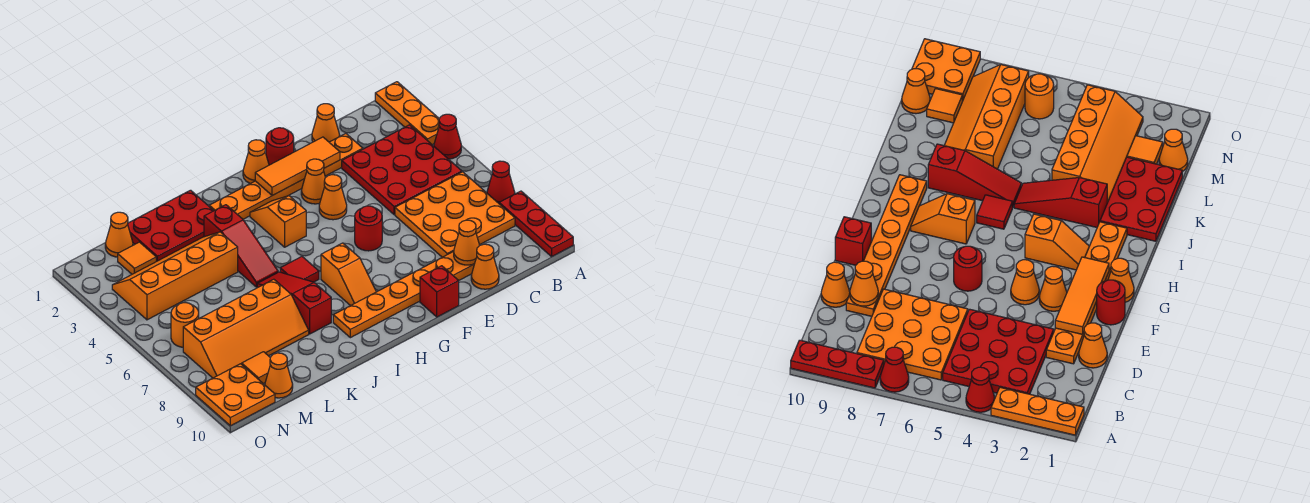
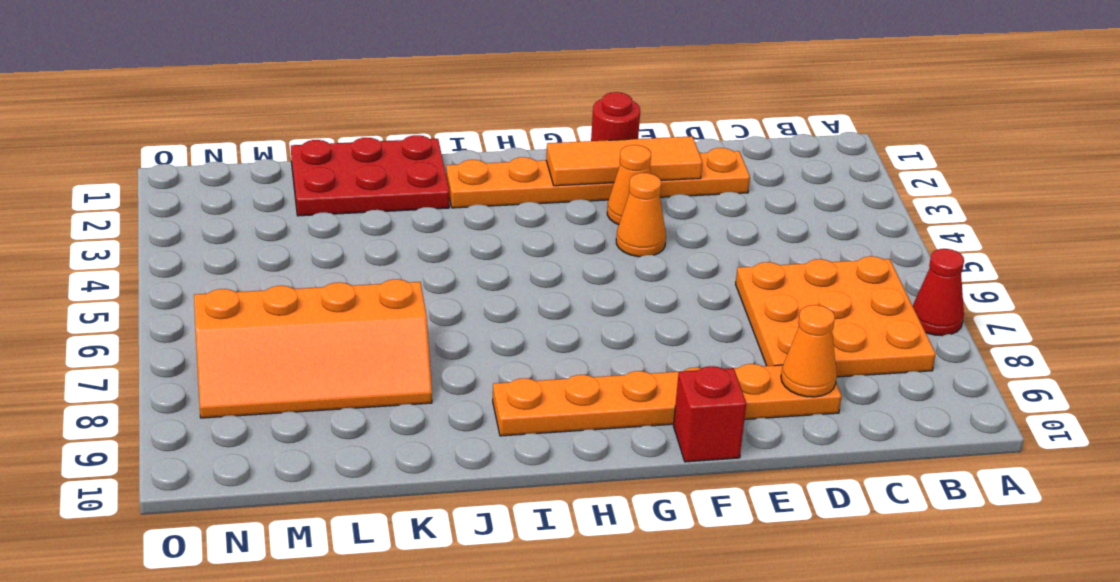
none -> orange 1x3 plate [375,82,439,145]
none -> red 1x1 cone [434,114,461,159]
none -> red 1x3 plate [499,191,573,257]
none -> red 3x3 plate [342,125,462,215]

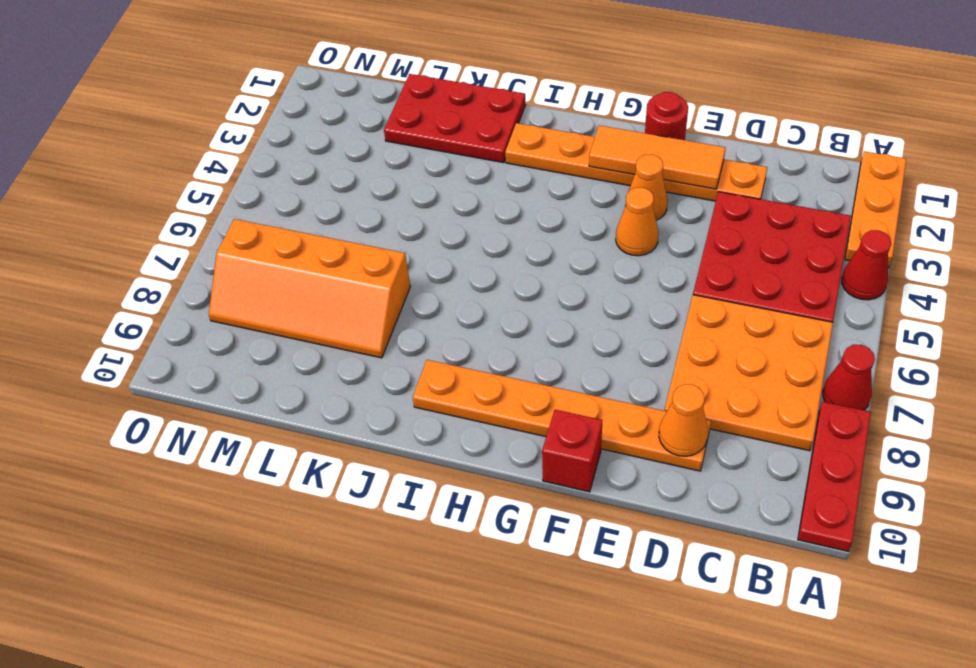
none -> orange 1x1 cone [312,104,340,142]
none -> orange 1x1 cone [471,244,499,289]
none -> red 1x1 round brick [355,206,382,251]
none -> orange 1x1 cone [243,140,269,184]

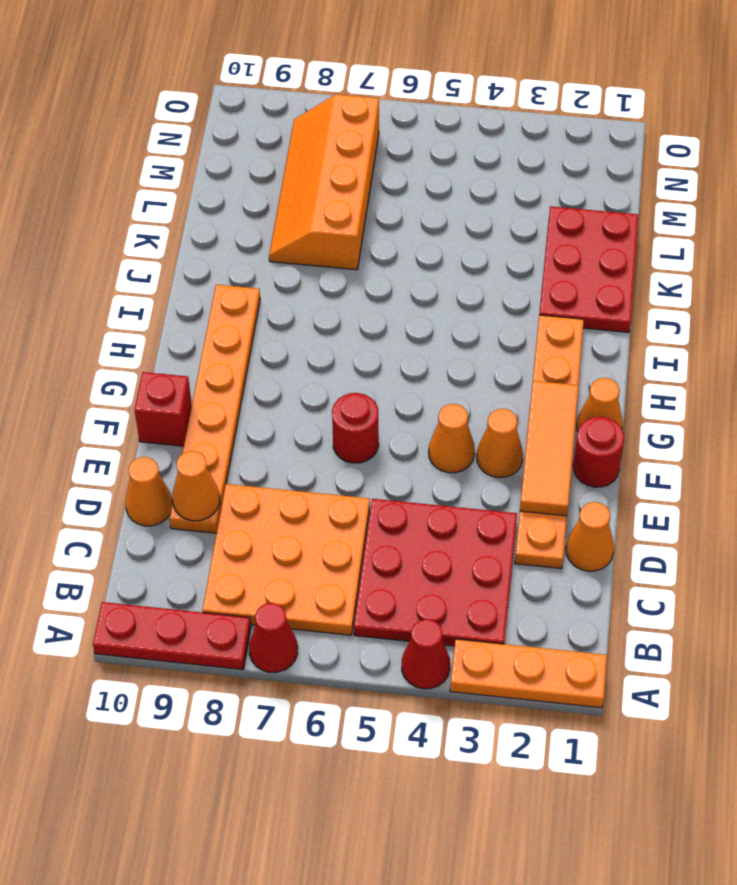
none -> orange 1x2 slope [250,196,306,247]
none -> orange 1x2 slope [321,243,376,306]
none -> red 1x1 tile [280,257,319,282]
none -> red 1x3 slope [204,205,278,287]

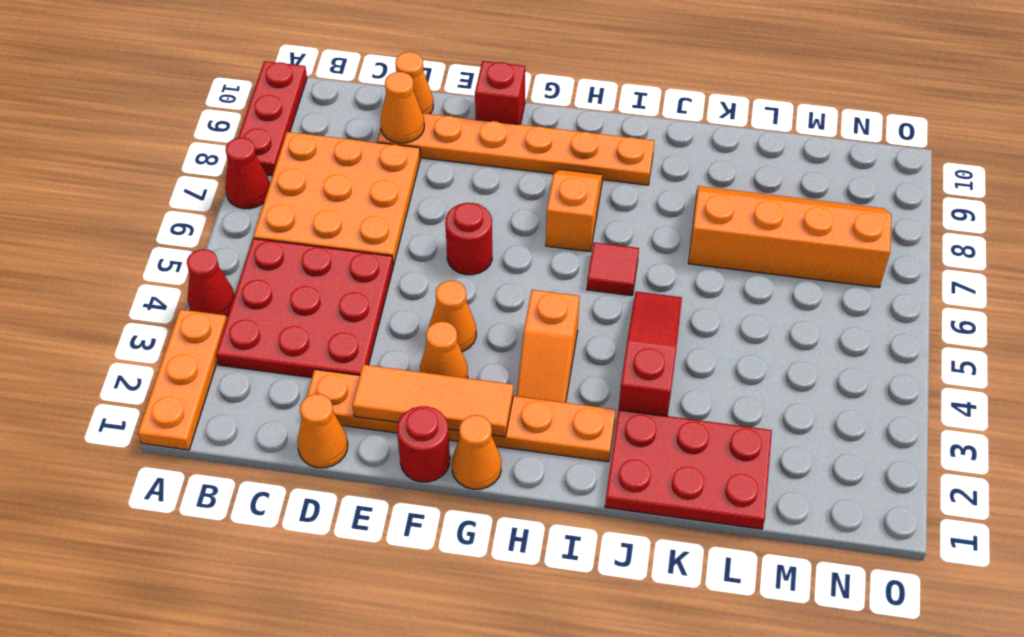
none -> red 1x3 slope [257,272,331,334]
none -> orange 2x4 slope [112,232,238,320]
none -> orange 1x1 cone [105,212,133,257]
none -> orange 1x1 tile [118,242,156,274]

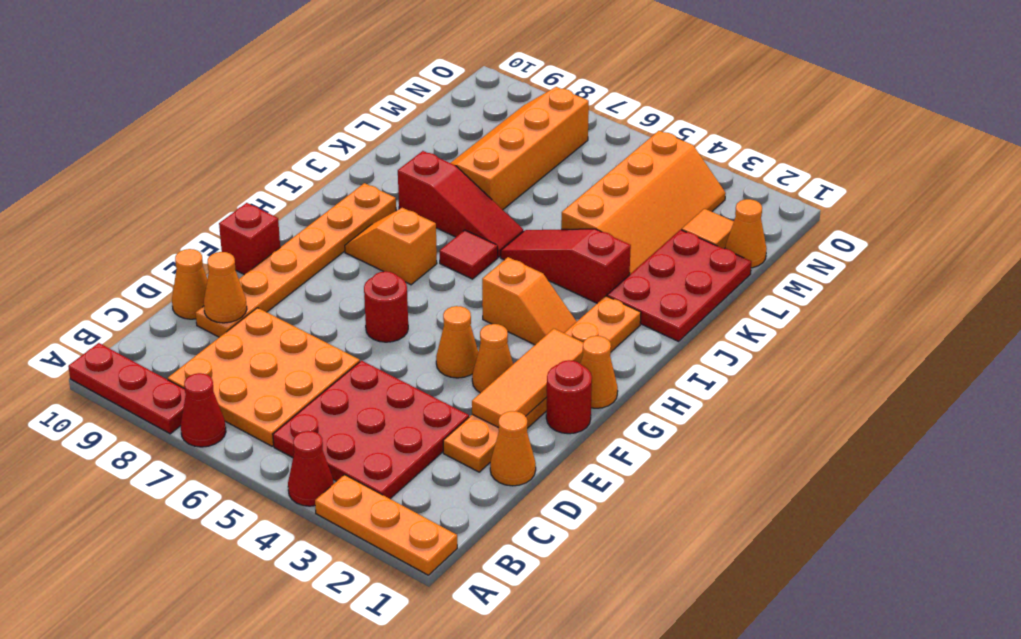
none -> orange 1x1 tile [242,352,270,384]
none -> orange 1x1 cone [265,353,293,398]
none -> orange 1x1 round brick [171,303,199,347]
none -> orange 2x2 plate [196,364,275,426]

